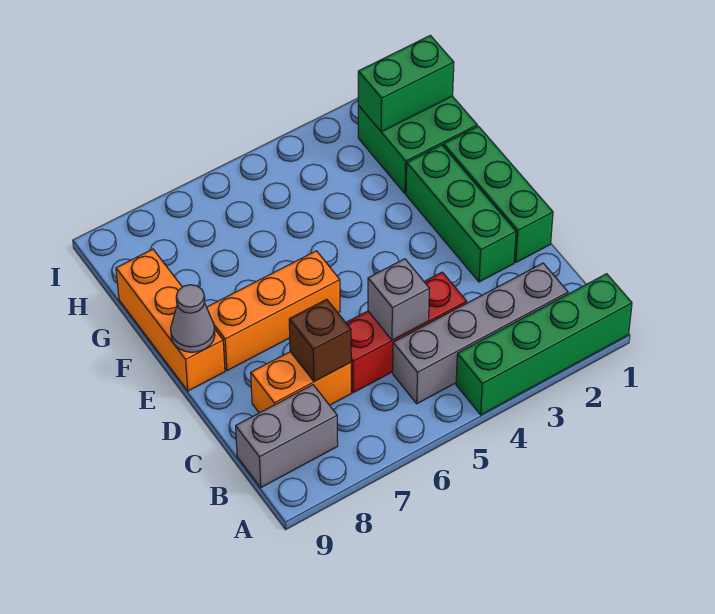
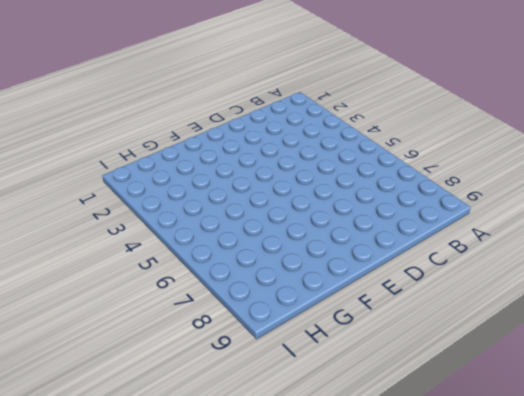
none -> green 1x4 brick [456,274,632,415]
none -> grey 1x4 brick [393,263,568,404]
none -> grey 1x2 brick [236,385,338,487]

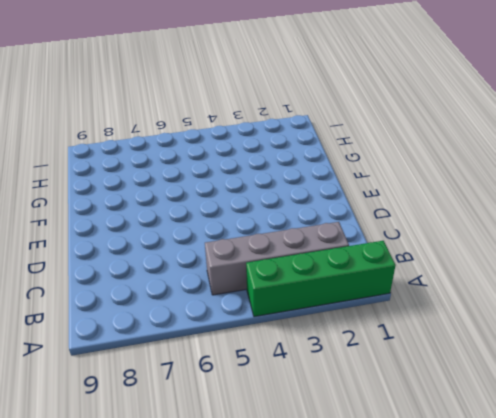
none -> grey 1x2 brick [236,385,338,487]
none -> red 1x3 brick [346,272,467,393]
none -> orange 1x2 brick [251,352,351,413]

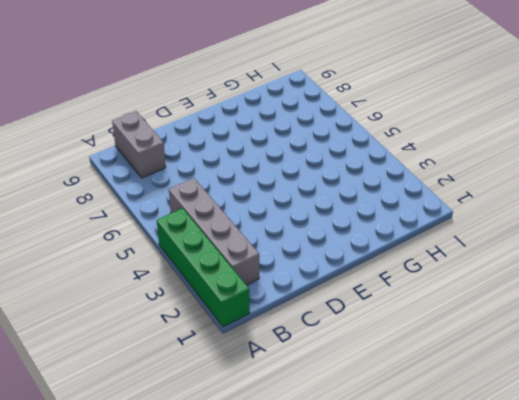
none -> red 1x3 brick [346,272,467,393]
none -> orange 1x2 brick [251,352,351,413]
none -> green 1x3 brick [444,126,553,262]

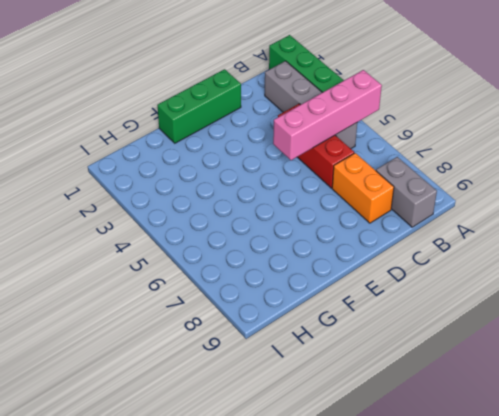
pink 1x4 brick [273,70,382,160] -> grey 1x1 brick [368,259,429,340]
none -> green 1x3 brick [406,145,516,282]
none -> orange 1x3 brick [207,251,340,371]
none -> orange 1x3 brick [116,249,225,391]

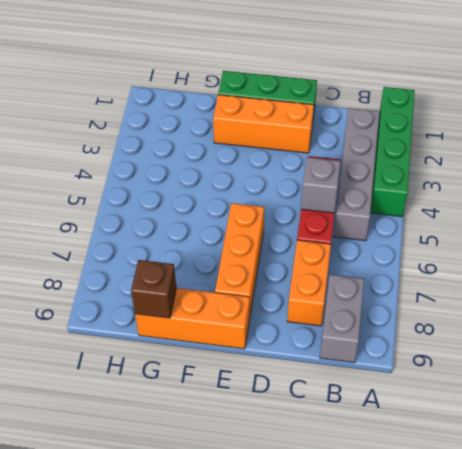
orange 1x3 brick [213,95,314,153] -> green 1x3 brick [406,145,516,282]
brown 1x1 brick [131,260,176,318] -> brown 1x1 brick moved to [289,299,351,382]
none -> green 2x2 brick [358,96,477,194]
none -> grey 1x1 cone [171,285,215,352]
none -> green 1x2 brick [358,35,454,132]

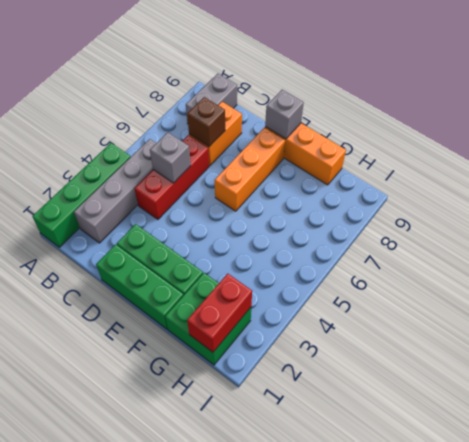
grey 1x1 brick [265,90,304,139] -> grey 1x1 cone [171,285,215,352]
red 1x2 brick [187,274,252,352] -> green 1x2 brick [358,35,454,132]

